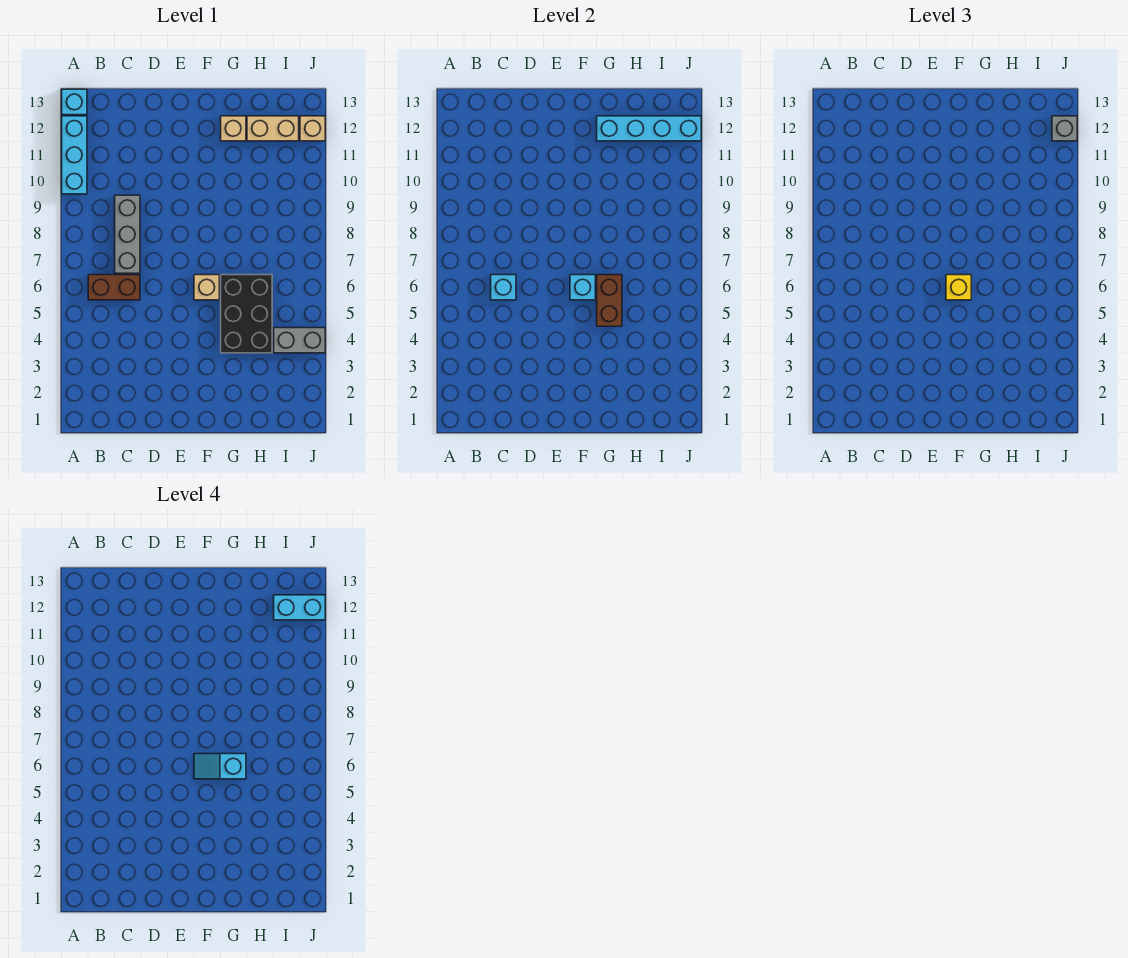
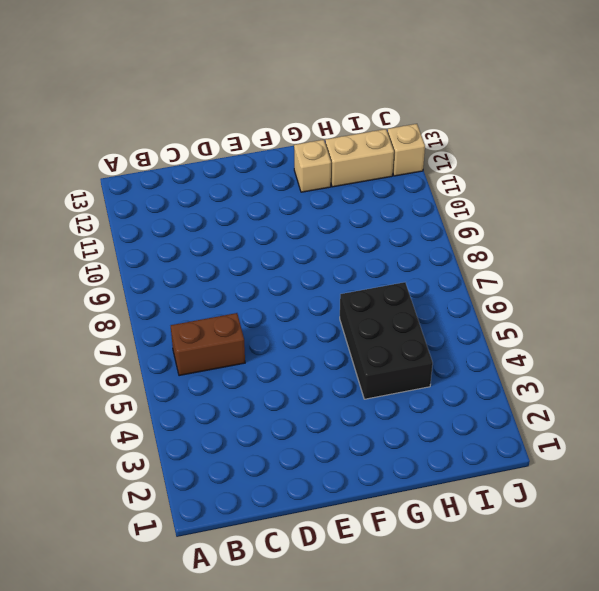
none -> cyan 1x3 brick [62,116,87,194]
none -> cyan 1x1 brick [62,89,87,115]
none -> grey 1x3 brick [115,195,140,273]

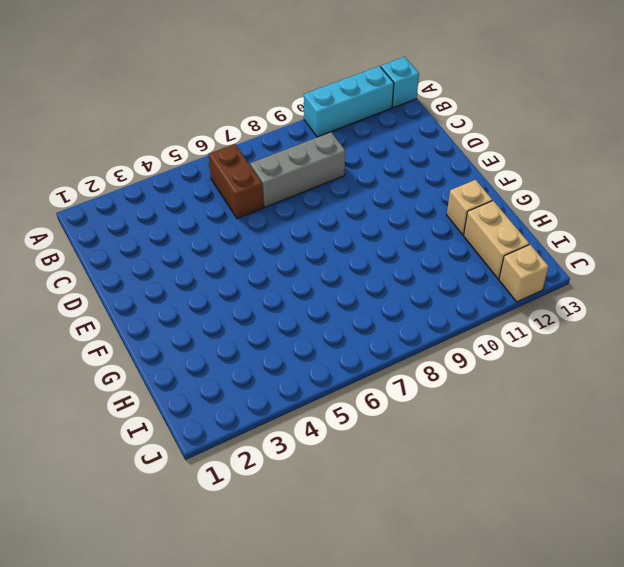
none -> tan 1x1 brick [194,275,219,300]
none -> black 2x3 brick [221,275,272,353]
none -> grey 1x2 brick [274,328,325,353]

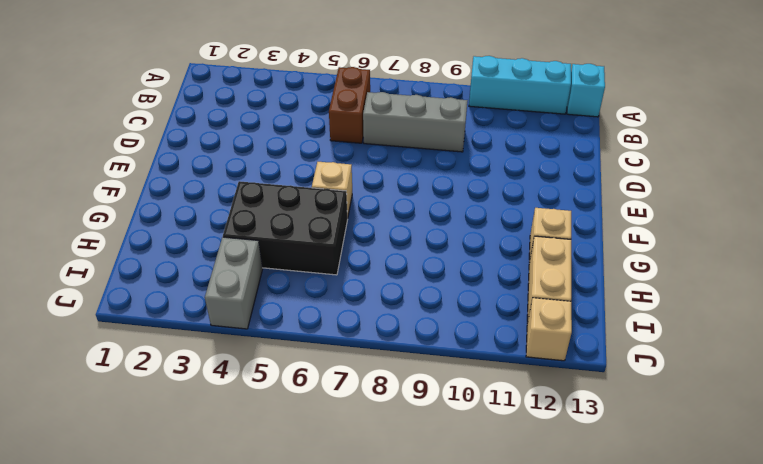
none -> cyan 1x1 brick [491,275,516,300]
none -> cyan 1x1 brick [570,275,595,300]
none -> brown 1x2 brick [597,275,622,326]

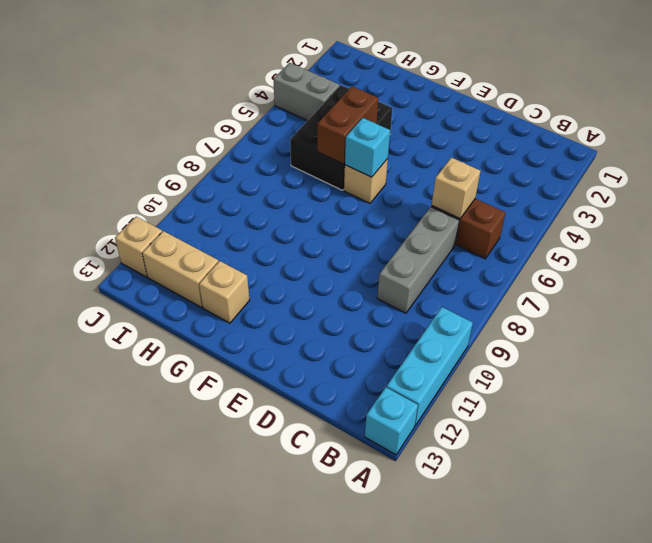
tan 1x1 brick [432,158,481,219] -> cyan 1x1 brick [491,275,516,300]
none -> cyan 1x4 brick [597,116,701,141]
none -> yellow 1x1 brick [946,275,971,300]
none -> grey 1x1 brick [1052,116,1077,141]

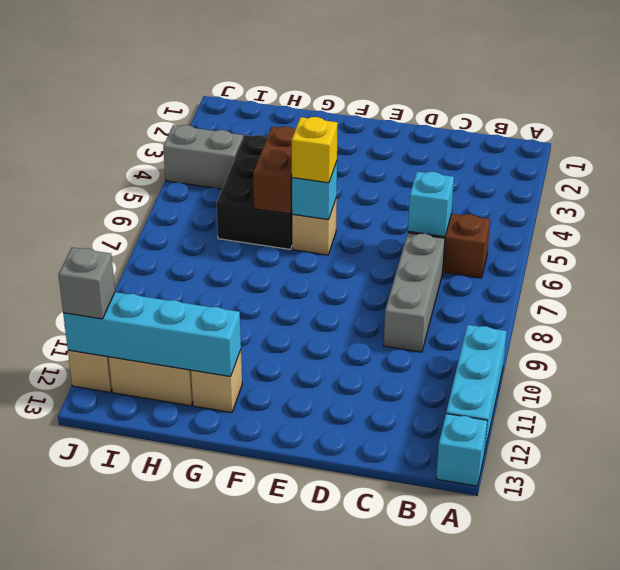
none -> cyan 1x2 slope [194,754,246,779]
none -> cyan 1x2 brick [274,595,325,620]

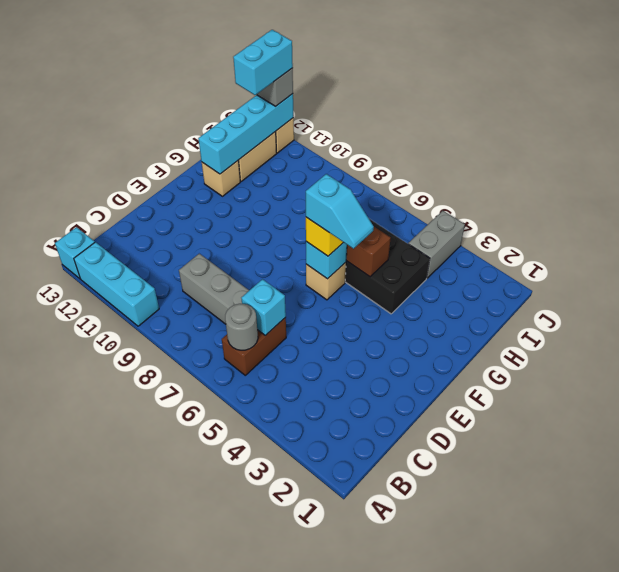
grey 1x1 round brick [225,304,258,350] -> none
cyan 1x2 slope [306,174,374,249] -> cyan 1x2 slope turned to [194,754,246,779]

